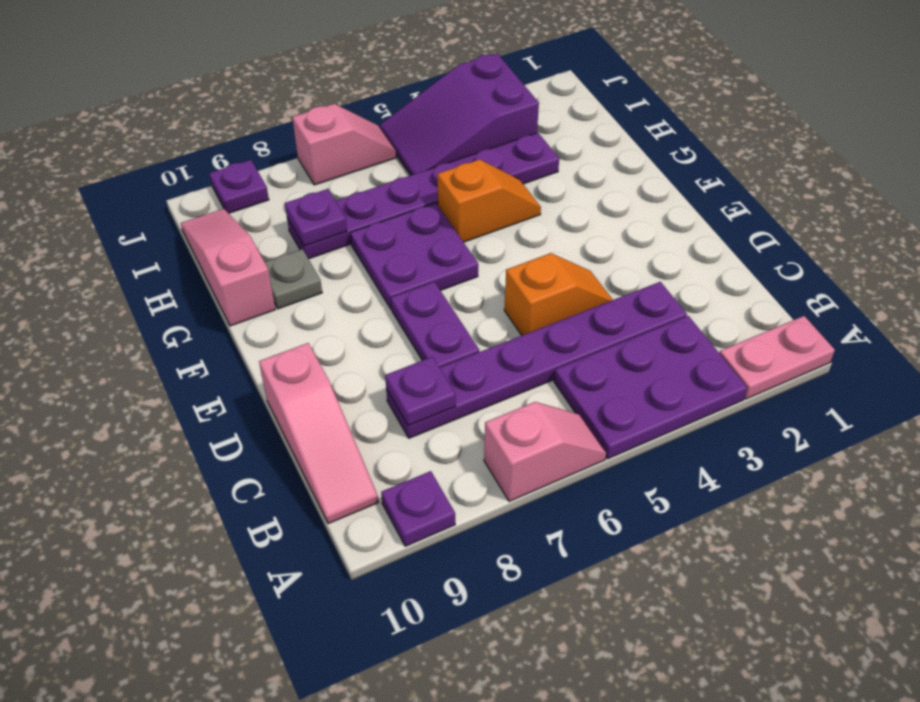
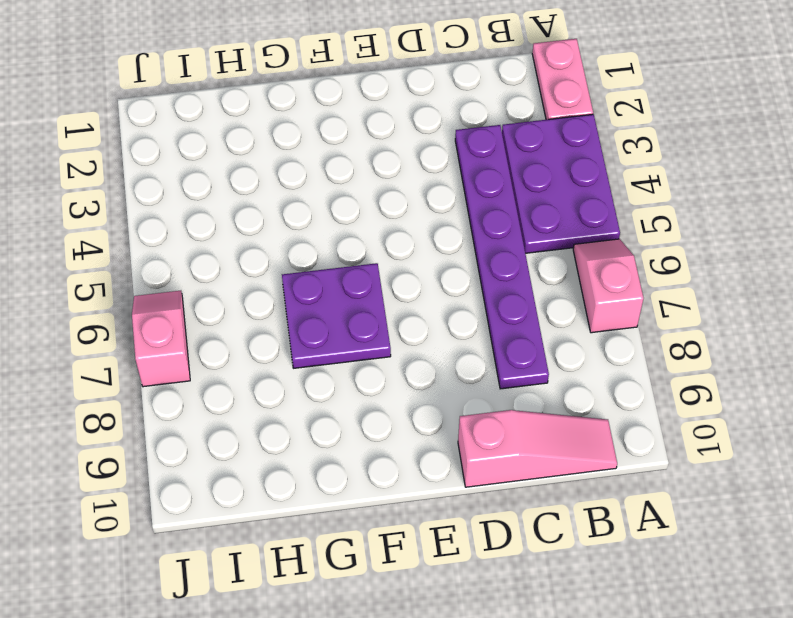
none -> purple 1x1 plate [381,471,455,546]
none -> orange 1x2 slope [504,253,613,335]
none -> purple 1x2 plate [391,282,479,368]

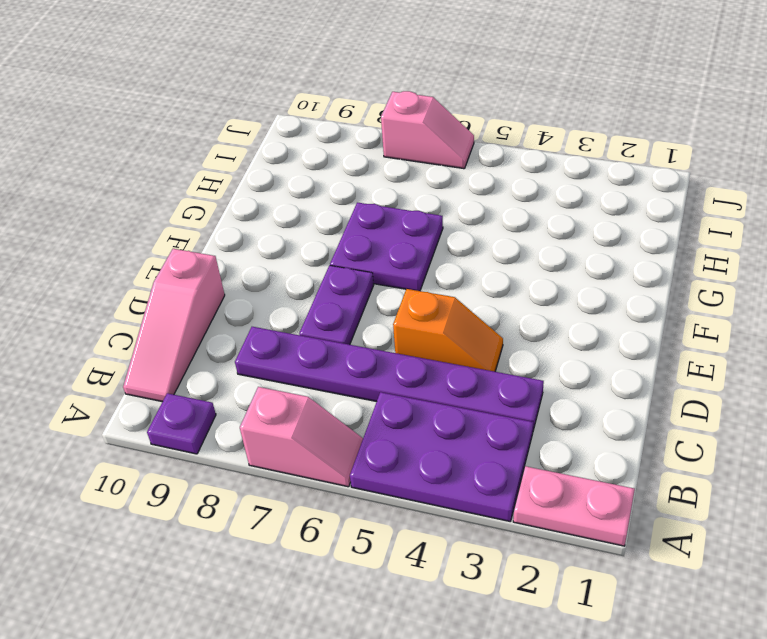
none -> orange 1x2 slope [437,159,541,242]
none -> grey 1x1 plate [265,249,322,309]
none -> pink 1x3 slope [181,209,275,326]

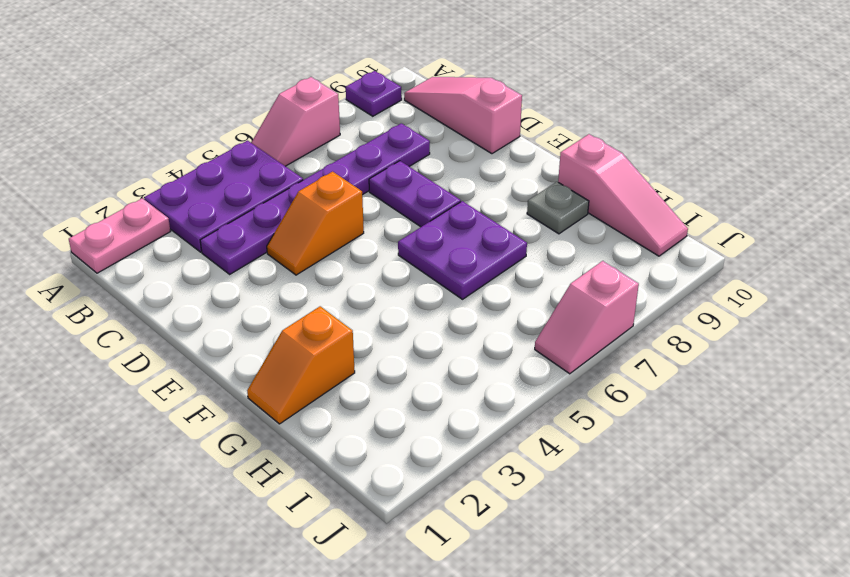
orange 1x2 slope [247,306,355,424] -> orange 1x2 slope moved to [437,159,541,242]
none -> purple 1x6 plate [287,133,559,259]
none -> purple 2x3 slope [380,53,539,175]
none -> purple 1x1 plate [209,160,269,213]

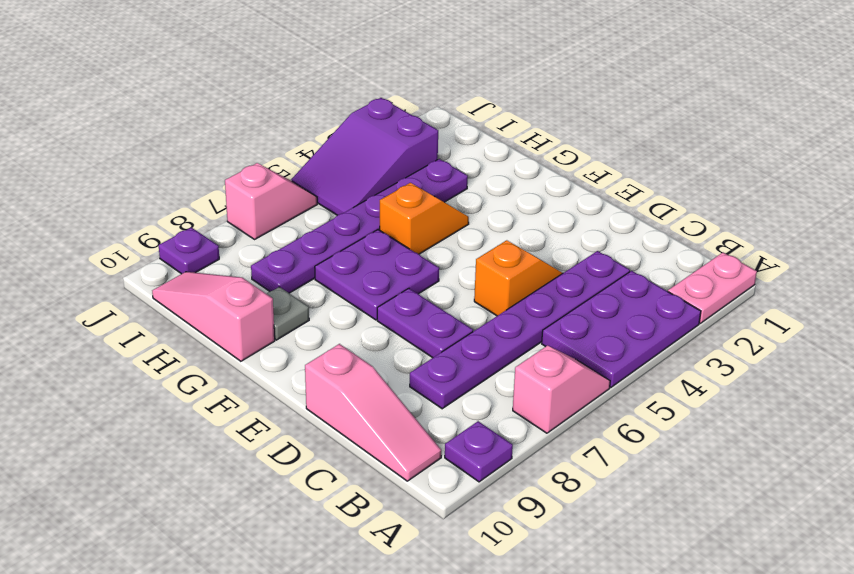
none -> purple 1x1 plate [385,357,456,426]
none -> purple 1x1 plate [285,189,347,246]

